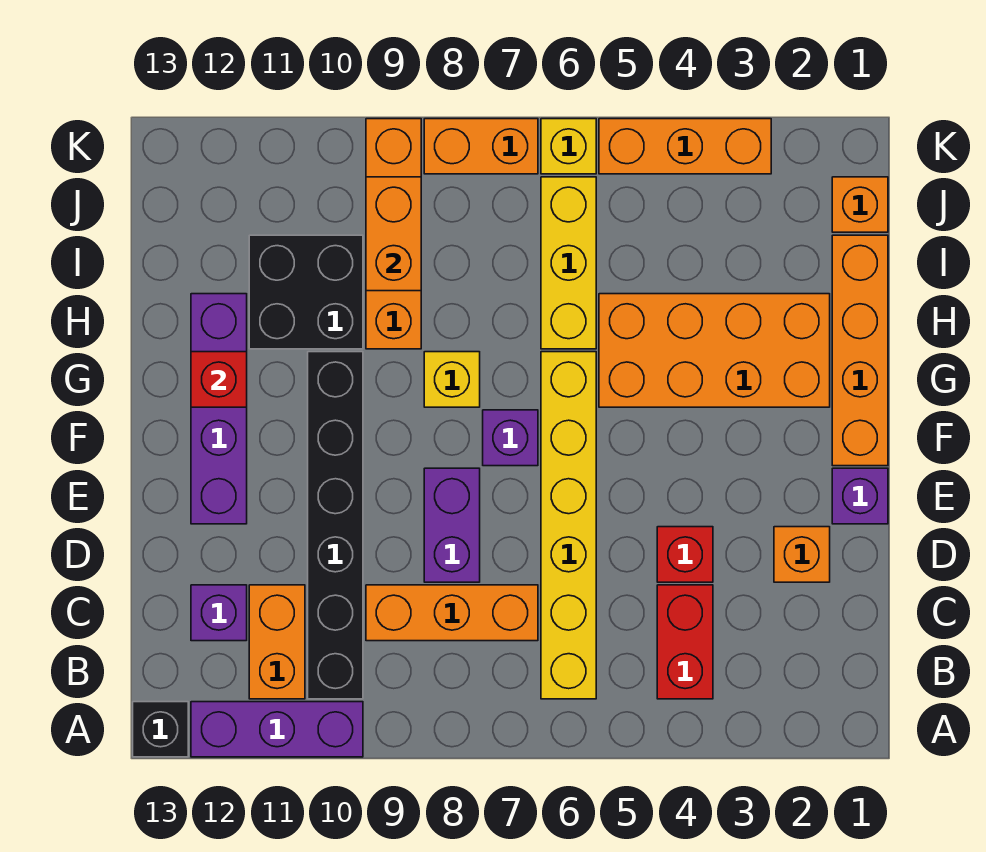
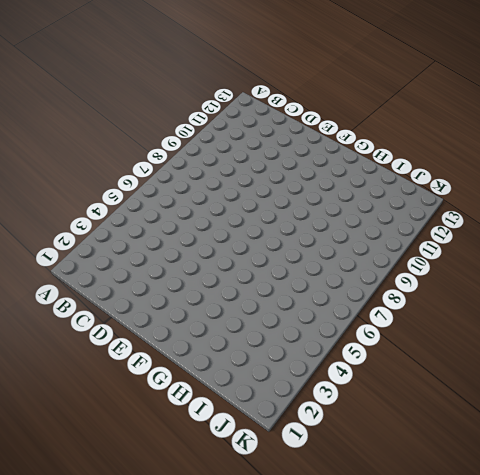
none -> purple 1x3 brick [191,702,363,757]
none -> black 1x1 brick [133,702,188,757]
none -> red 1x2 brick [657,585,713,699]

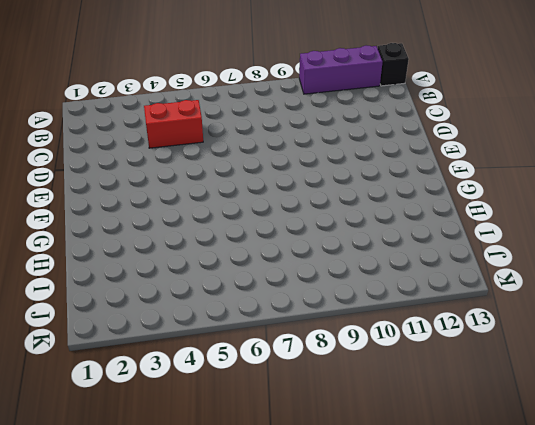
red 1x2 brick [144,100,203,148] -> red 1x2 brick turned to [657,585,713,699]
none -> yellow 1x6 brick [541,352,596,699]
none -> black 1x6 brick [308,352,363,699]
none -> orange 1x2 brick [249,585,305,699]

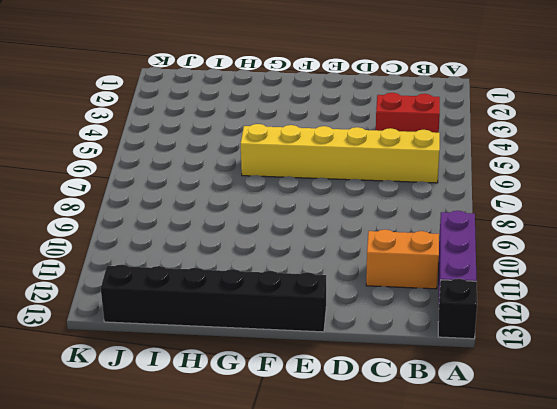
black 1x6 brick [101,264,326,332] -> black 1x6 brick moved to [308,352,363,699]
none -> orange 1x3 brick [366,585,538,641]
none -> purple 1x1 brick [191,585,247,641]
none -> orange 1x1 brick [774,527,830,582]

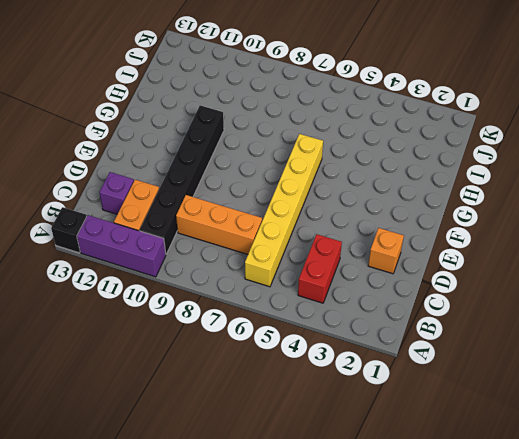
none -> red 1x1 brick [657,527,713,582]
none -> purple 1x2 brick [424,468,480,582]
none -> purple 1x1 brick [832,468,888,524]

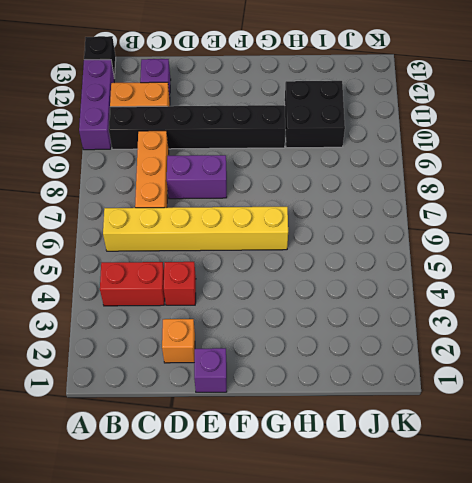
none -> purple 1x4 brick [191,294,247,524]
none -> orange 1x4 brick [832,235,888,466]
none -> purple 1x1 brick [483,410,538,466]

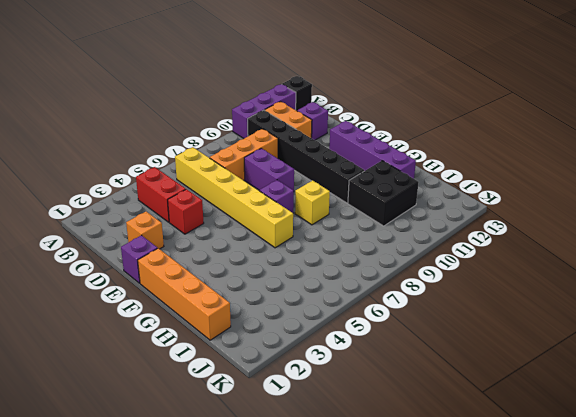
none -> orange 2x4 brick [599,294,830,407]
none -> yellow 1x3 brick [541,177,596,349]
none -> orange 1x4 brick [366,119,421,349]

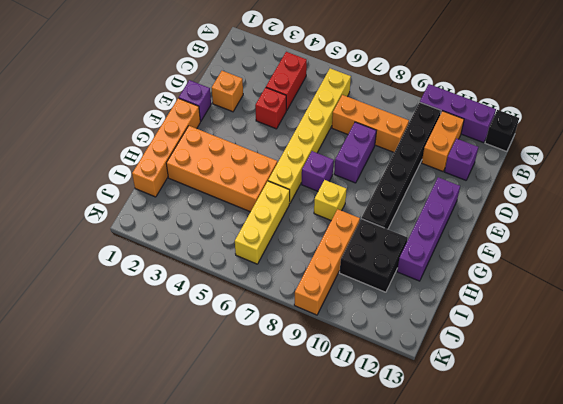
none -> orange 1x1 brick [832,177,888,232]
none -> orange 1x3 brick [599,119,771,174]
none -> yellow 1x1 brick [541,119,596,174]

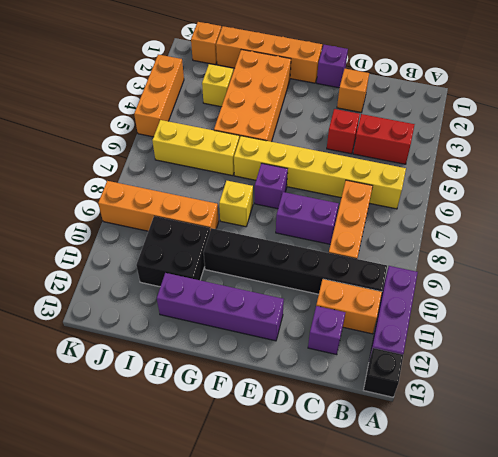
yellow 1x1 brick [202,64,233,107] -> yellow 1x1 brick moved to [541,119,596,174]
none -> orange 1x2 brick [424,119,538,174]
none -> red 1x1 brick [191,352,247,407]
none -> orange 1x2 brick [366,177,421,291]

